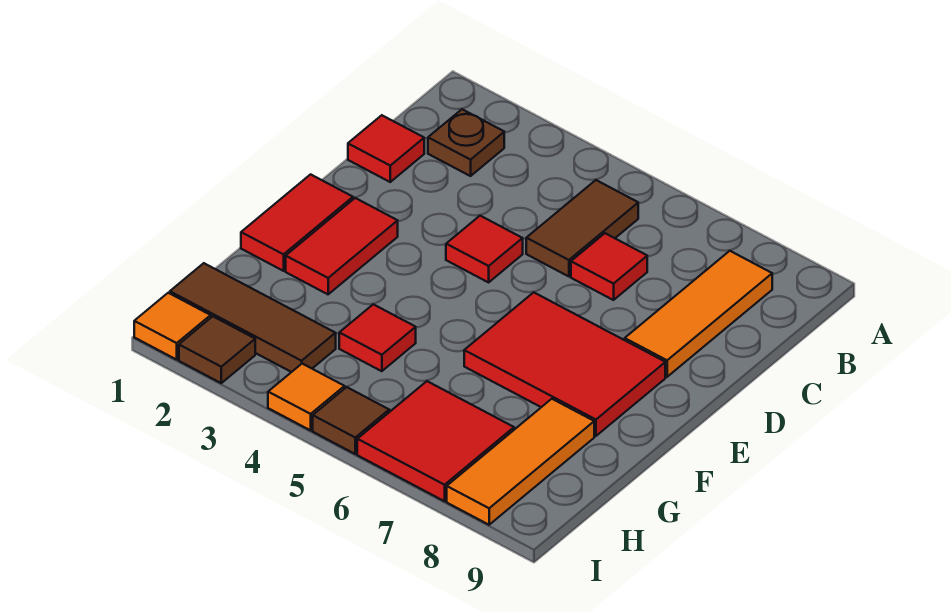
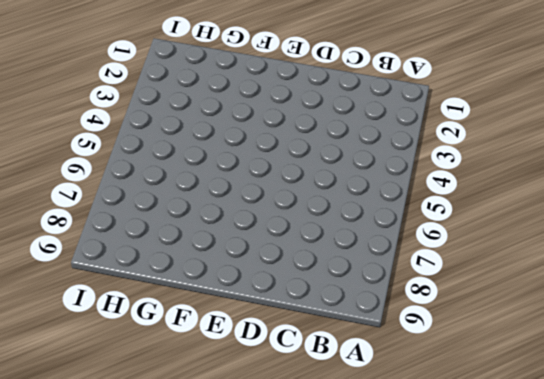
none -> brown 1x1 plate [428,109,504,176]
none -> brown 1x2 tile [526,180,638,277]
none -> orange 1x3 tile [625,251,772,377]

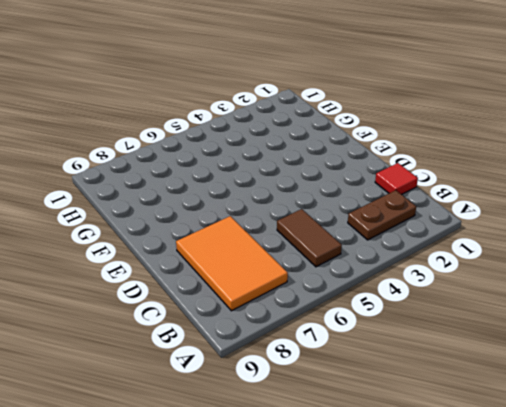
brown 1x2 plate [348,190,416,240] -> brown 1x1 plate [428,109,504,176]
orange 2x3 tile [176,216,288,311] -> orange 1x3 tile [625,251,772,377]
none -> red 1x1 tile [571,233,647,300]
none -> red 1x1 tile [446,216,523,282]
none -> red 1x2 tile [241,174,353,271]

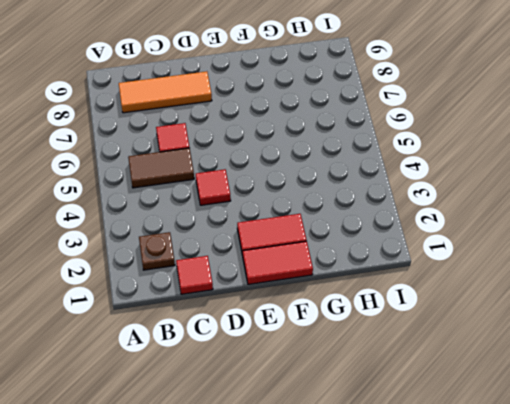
none -> red 2x3 tile [464,292,665,436]
none -> red 1x1 tile [339,304,416,371]
none -> orange 1x3 tile [447,399,594,525]

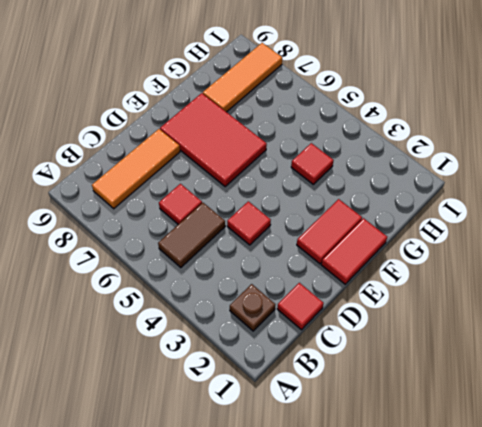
none -> brown 1x3 tile [170,263,336,372]
none -> red 2x2 tile [357,381,514,501]
none -> orange 1x1 tile [134,293,211,360]

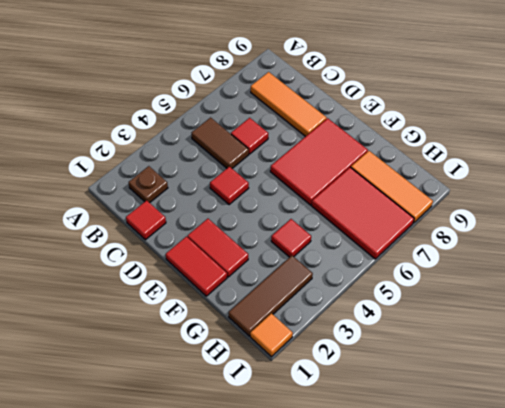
red 2x3 tile [312,167,414,259] -> red 2x2 tile [357,381,514,501]
none -> brown 1x1 tile [179,316,255,383]
none -> orange 1x1 tile [268,364,345,430]
none -> brown 1x1 tile [313,387,389,454]

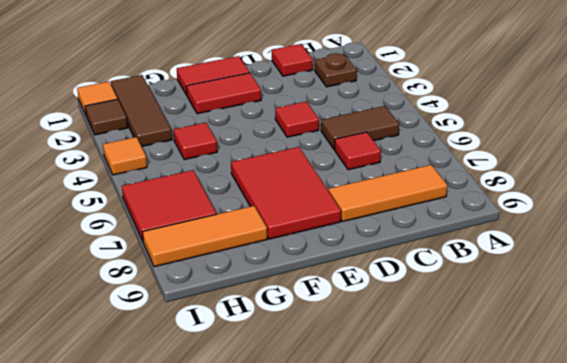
none -> brown 1x1 tile [313,387,389,454]

